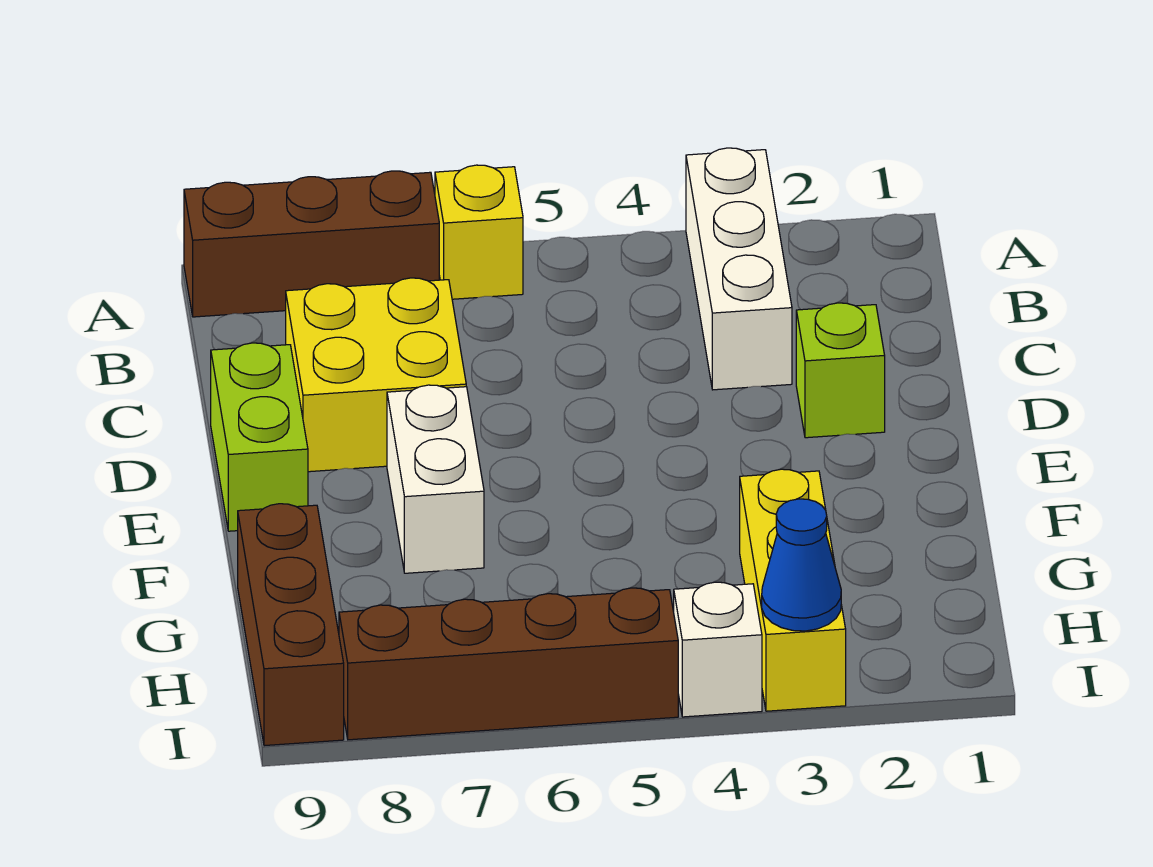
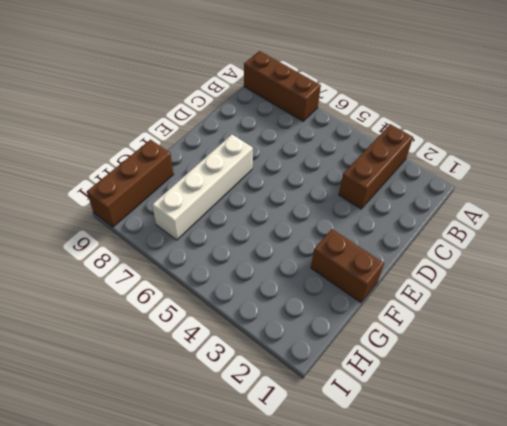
brown 1x3 brick [339,124,413,209] -> white 1x3 brick [686,148,792,390]
white 1x4 brick [152,135,253,240] -> white 1x2 brick [387,385,484,573]
brown 1x2 brick [311,229,384,303] -> none
none -> yellow 1x1 brick [435,165,523,299]
none -> yellow 2x2 brick [286,278,466,472]
none -> lime 1x1 brick [796,303,885,438]

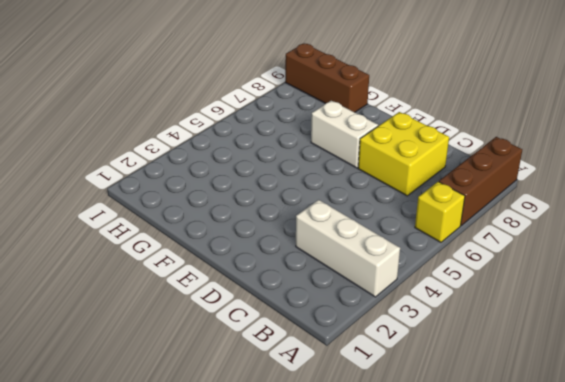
none -> lime 1x1 brick [796,303,885,438]
none -> lime 1x2 brick [211,343,308,531]
none -> yellow 1x3 brick [740,469,846,711]

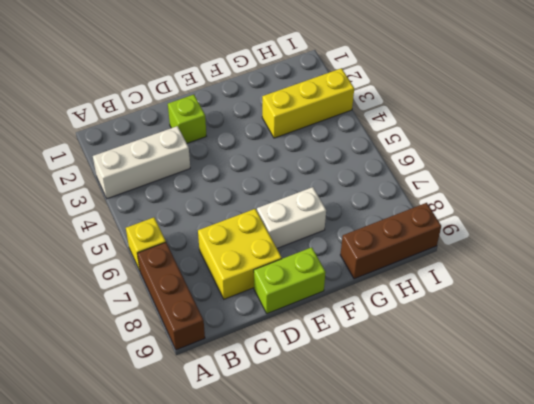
none -> white 1x1 brick [674,582,762,717]
none -> brown 1x4 brick [339,588,678,740]
none -> blue 1x1 cone [762,499,841,631]

